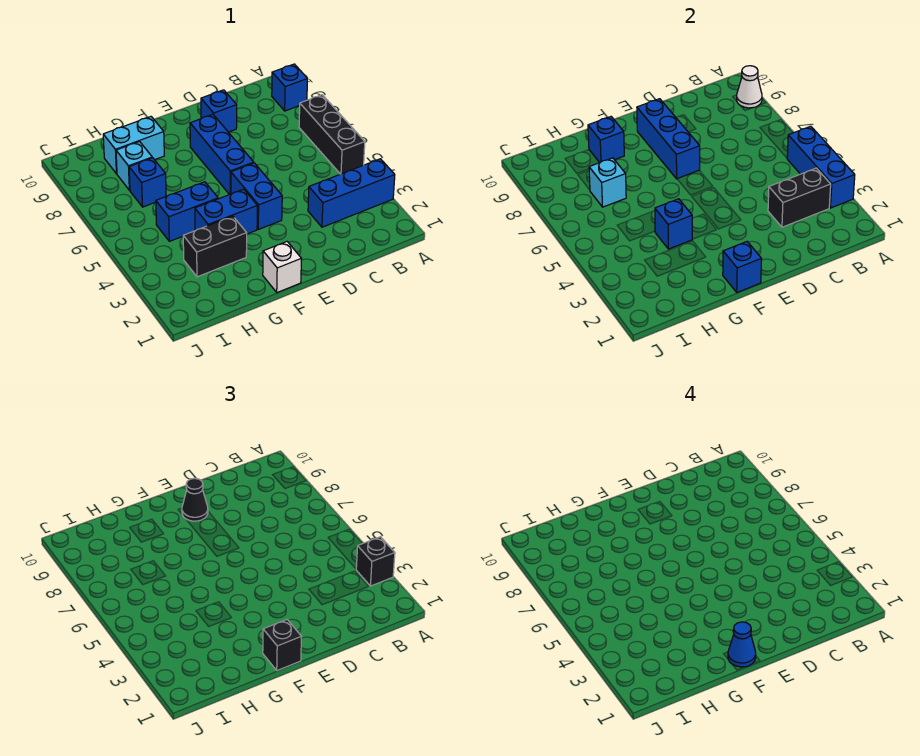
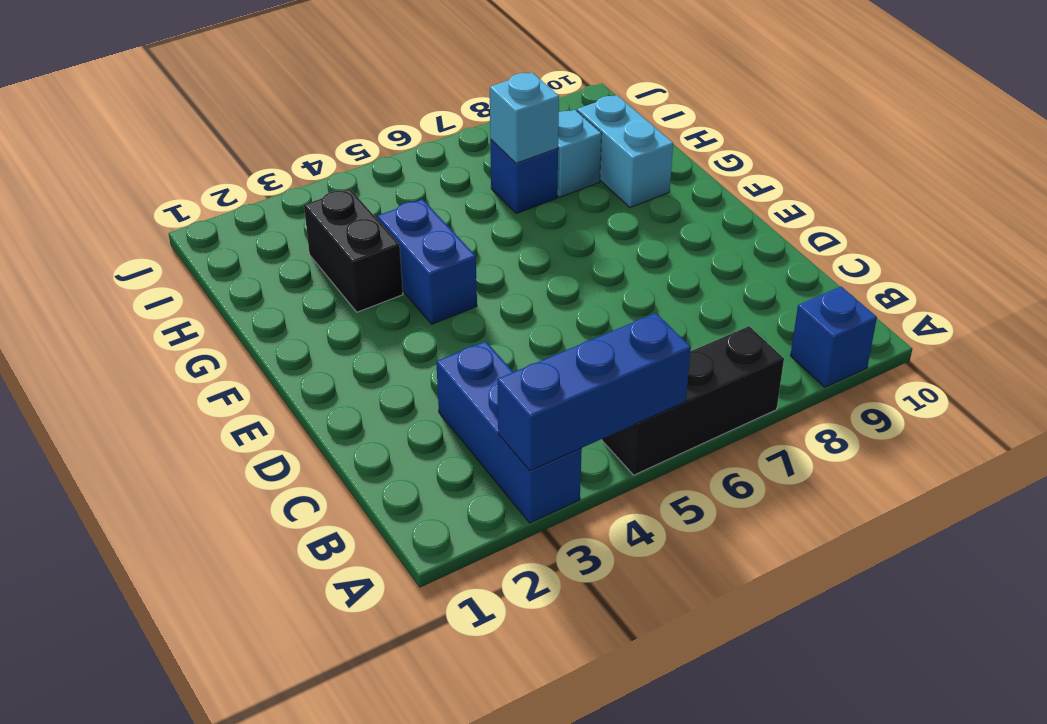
none -> blue 1x1 brick [201,90,237,132]
none -> blue 1x2 brick [231,163,282,229]
none -> blue 1x3 brick [190,115,254,195]

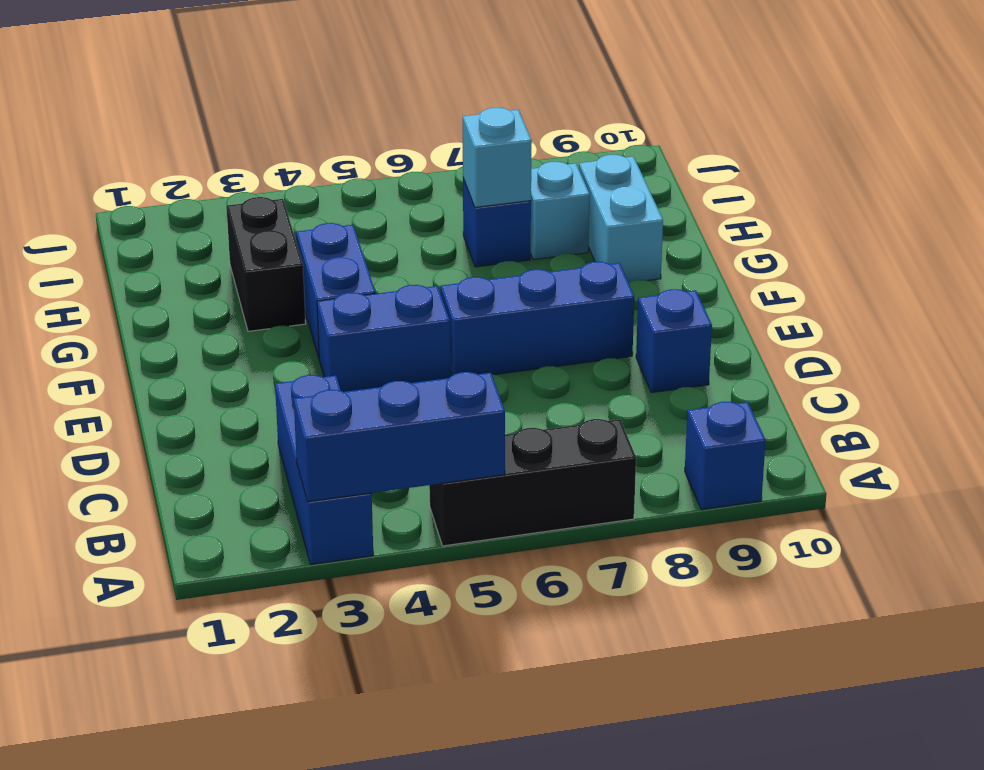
none -> white 1x1 brick [263,242,302,293]
none -> blue 1x2 brick [156,182,218,241]
none -> white 1x1 cone [737,66,762,108]

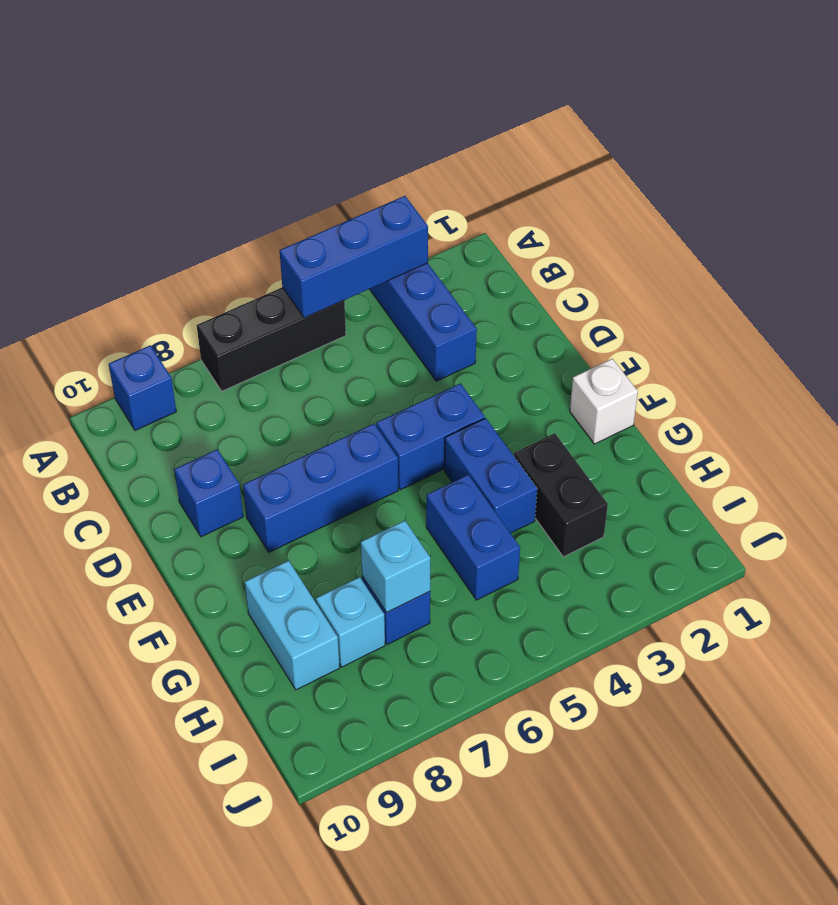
none -> white 1x1 cone [737,66,762,108]
none -> black 1x2 brick [768,168,831,227]
none -> blue 1x3 brick [637,99,700,179]

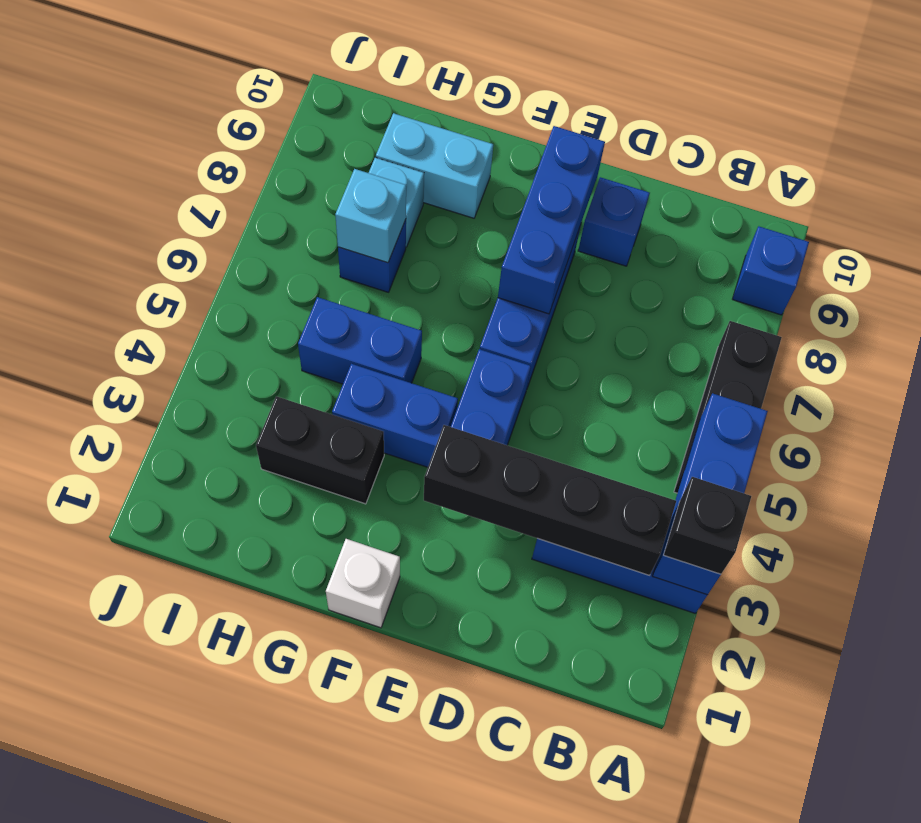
black 1x4 brick [424,425,676,575] -> black 1x2 brick [768,168,831,227]
none -> white 1x1 cone [737,66,762,108]
none -> blue 1x1 brick [723,242,762,293]
none -> blue 1x1 brick [655,199,692,249]

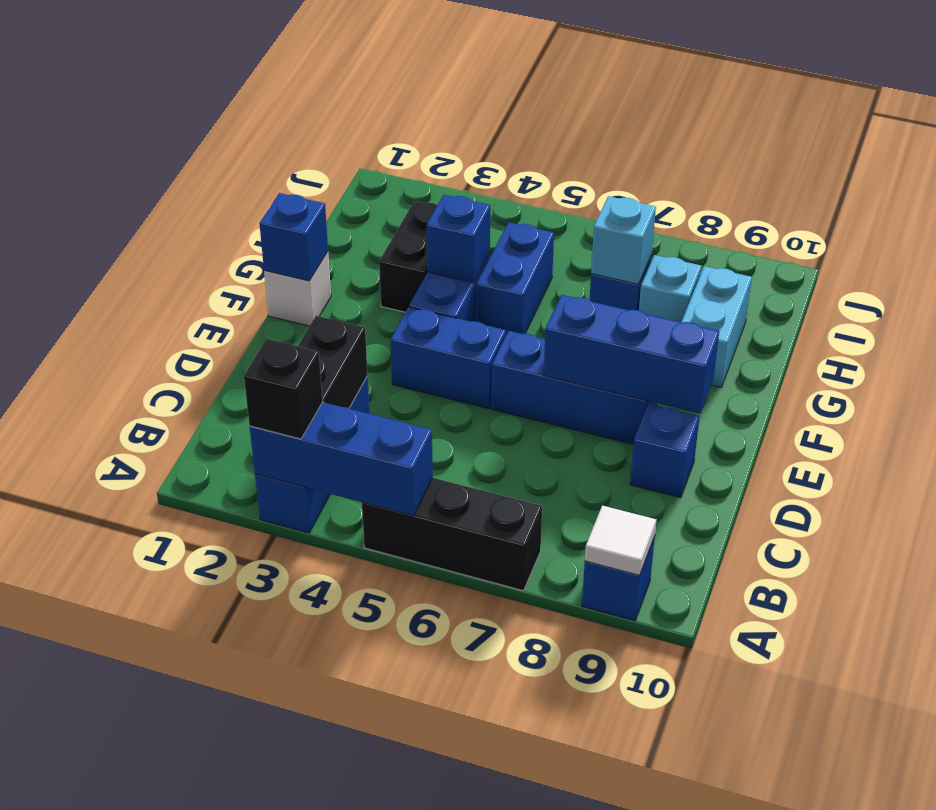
white 1x1 tile [585,506,656,575] -> white 1x1 cone [737,66,762,108]
none -> blue 1x1 brick [588,117,624,163]
none -> black 1x1 cone [182,478,208,521]
none -> black 1x1 brick [263,620,302,671]

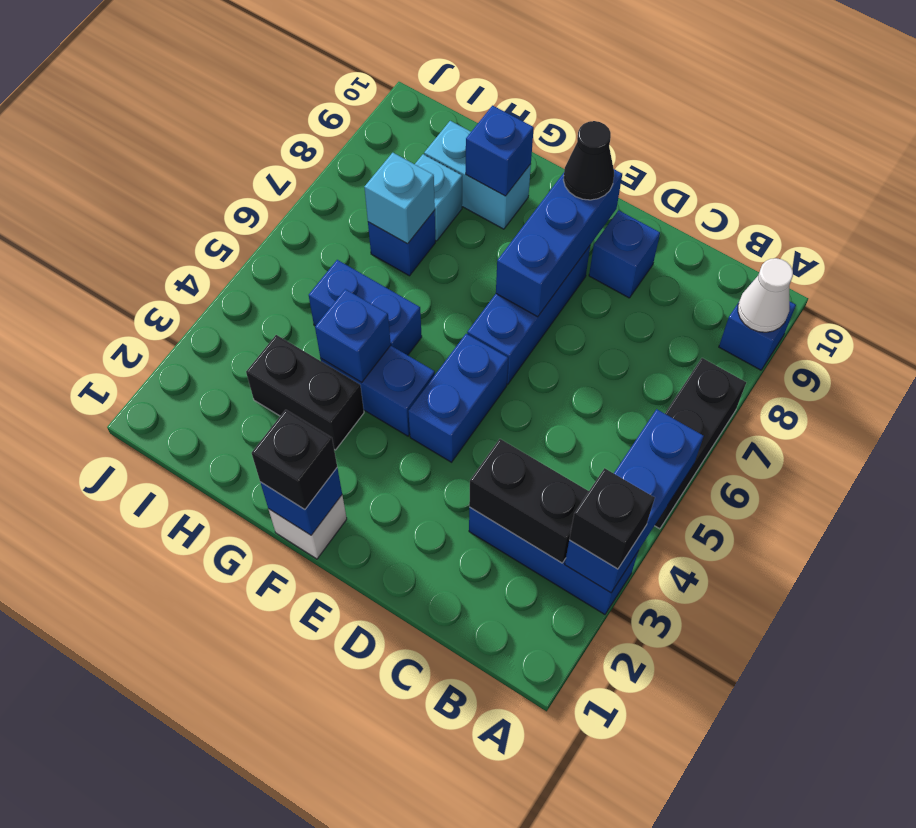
none -> blue 1x1 cone [728,622,756,667]

